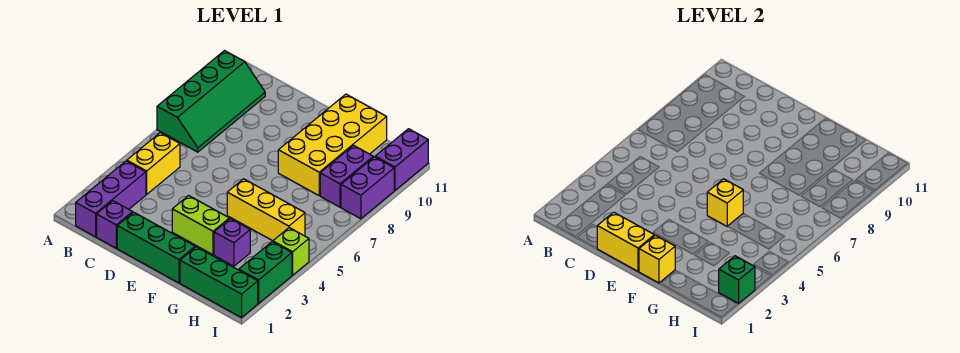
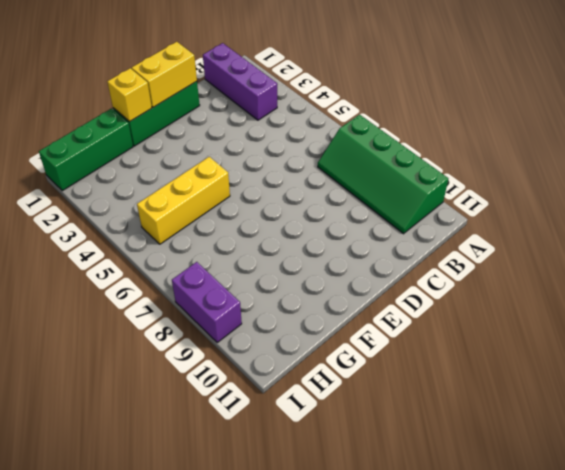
none -> yellow 1x2 brick [127,133,180,194]
none -> purple 1x1 brick [97,201,133,248]
none -> lime 1x2 brick [172,196,229,255]

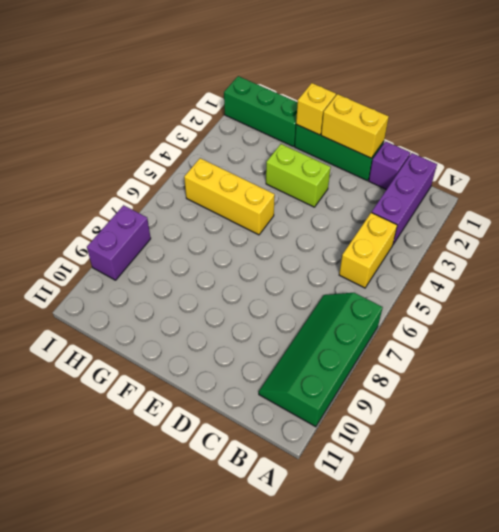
none -> yellow 2x4 brick [278,94,387,196]
none -> purple 1x1 brick [214,219,250,266]
none -> purple 1x2 brick [320,146,373,207]

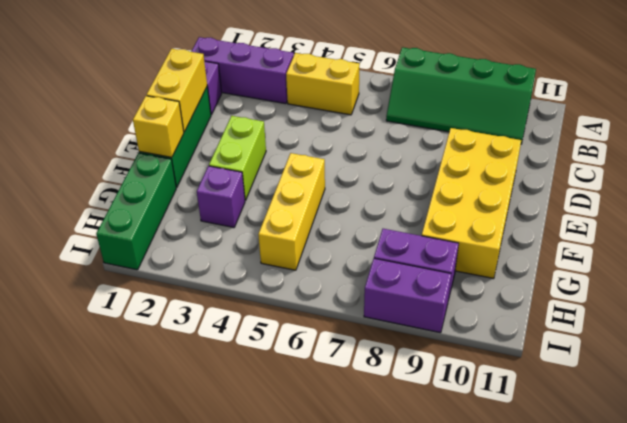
yellow 2x4 brick [422,128,521,279] -> yellow 2x4 brick turned to [278,94,387,196]
none -> green 1x2 brick [239,242,292,303]
none -> lime 1x1 brick [273,228,309,275]
none -> purple 1x2 brick [375,129,428,190]

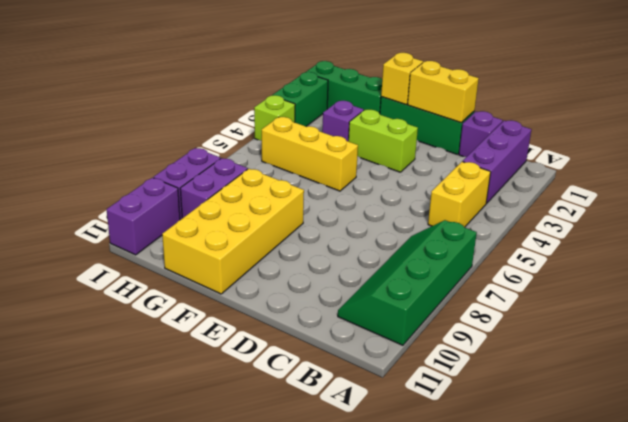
none -> yellow 1x1 brick [707,179,743,226]
none -> green 1x1 brick [719,256,755,303]

